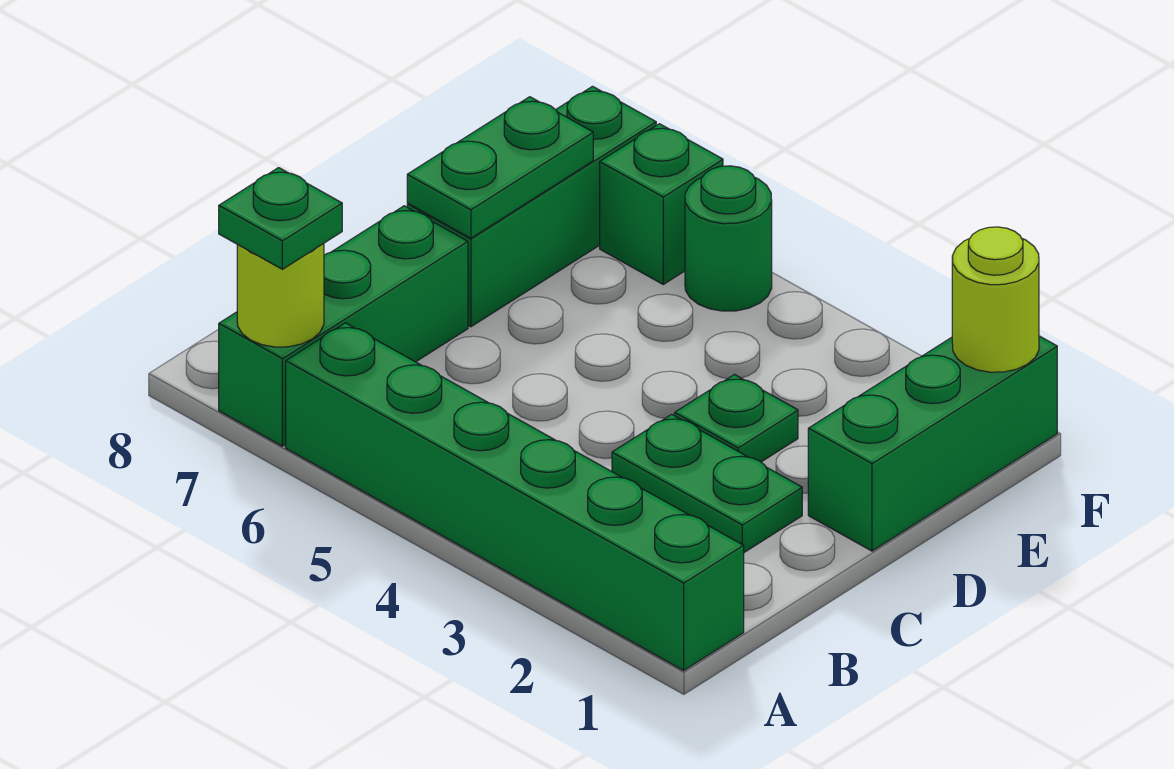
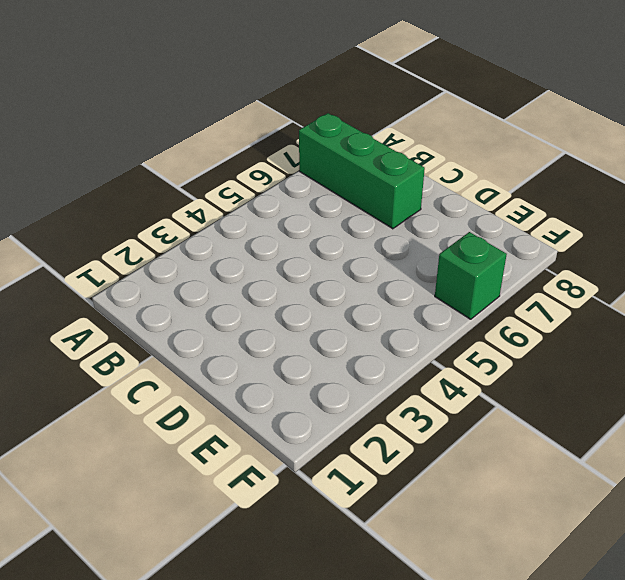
none -> green 1x6 brick [286,323,744,670]
none -> green 1x2 plate [612,414,802,552]
none -> green 1x3 brick [808,336,1057,551]

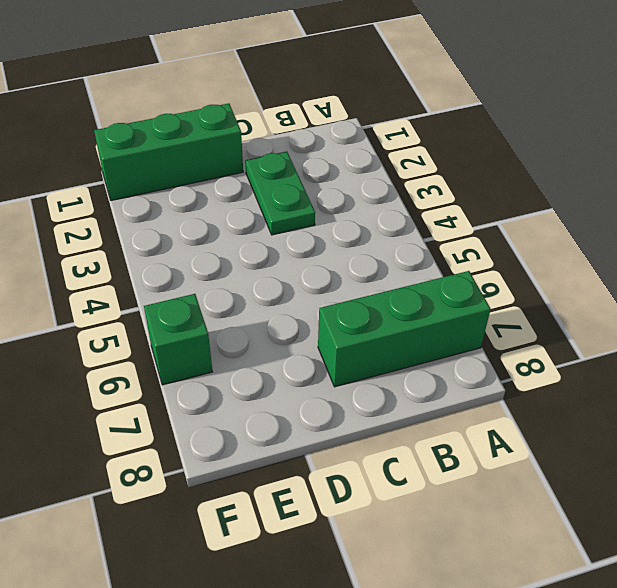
none -> green 1x6 brick [286,323,744,670]
none -> green 1x1 plate [675,375,798,462]
none -> green 1x3 brick [407,86,656,327]

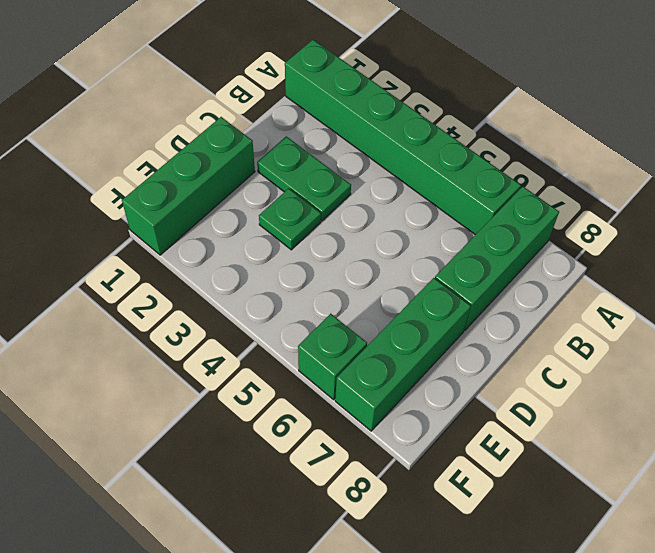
none -> green 1x1 round brick [685,166,772,311]
none -> lime 1x1 round brick [237,244,324,347]
none -> green 1x2 plate [407,97,593,238]

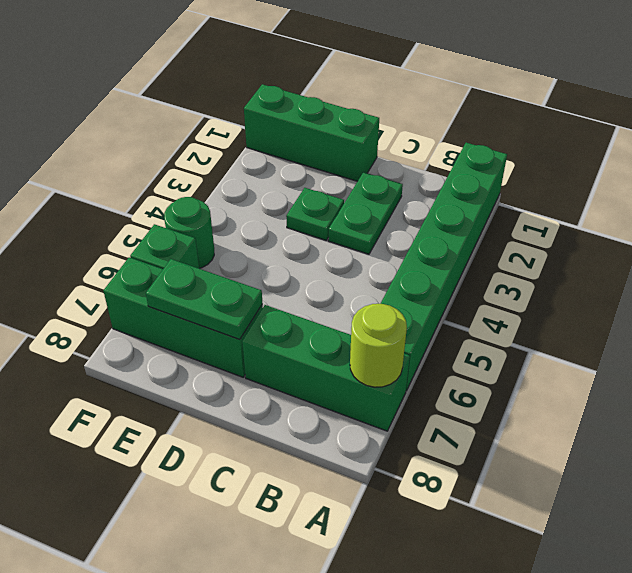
none -> lime 1x1 round brick [952,227,1039,372]
none -> green 1x1 plate [219,168,342,269]

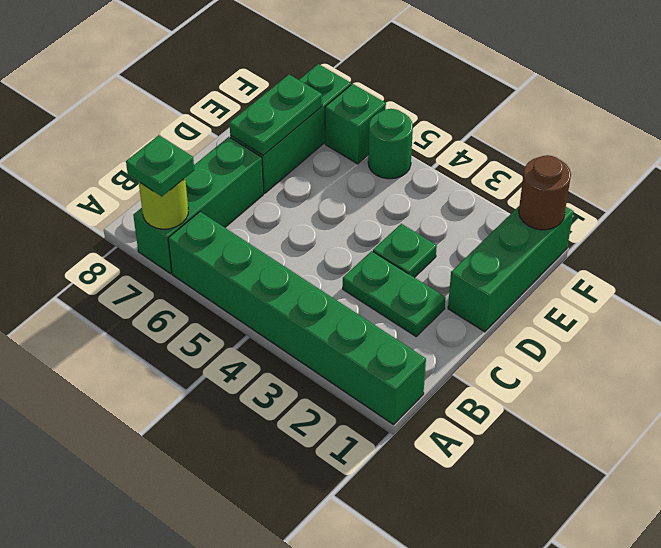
brown 1x1 round brick [519,155,571,230] -> lime 1x1 round brick [952,227,1039,372]

